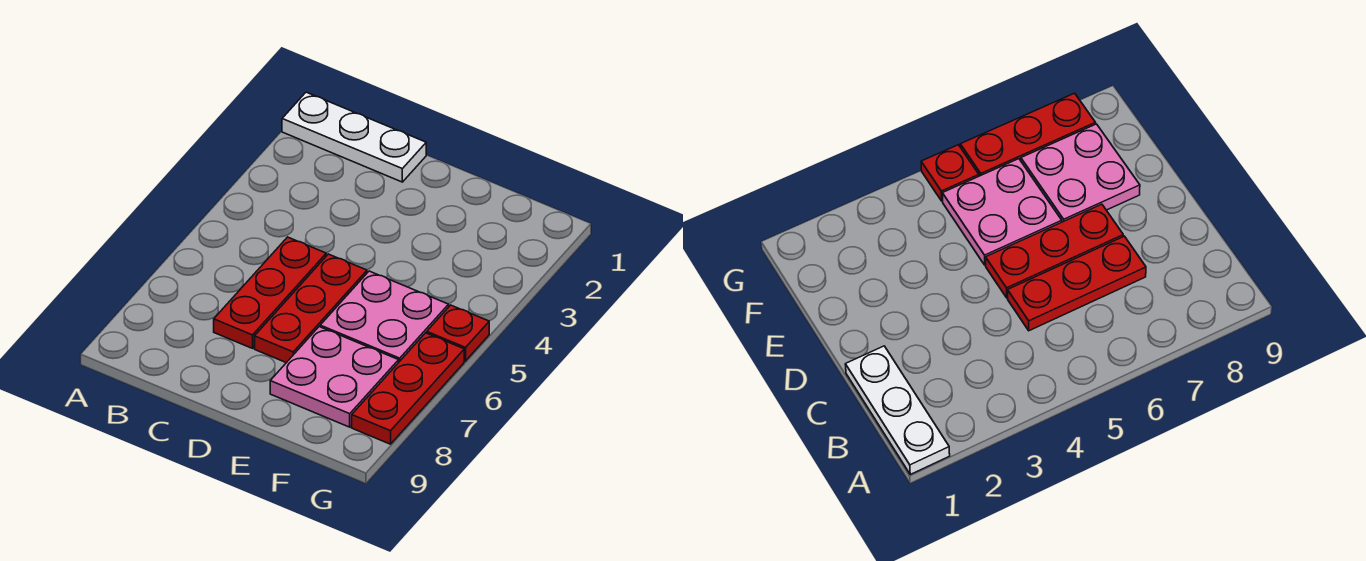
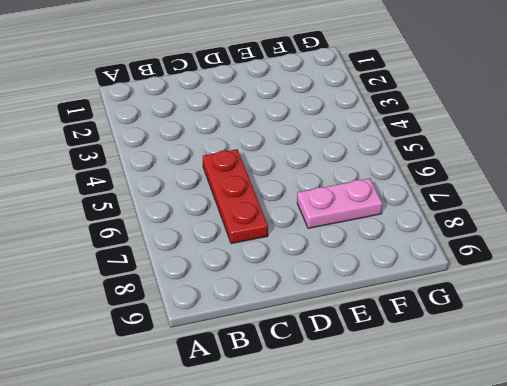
pink 1x2 plate [297,178,382,228] -> pink 2x2 plate [270,327,399,427]
none -> white 1x3 plate [282,92,426,182]
none -> red 1x3 plate [255,254,367,363]

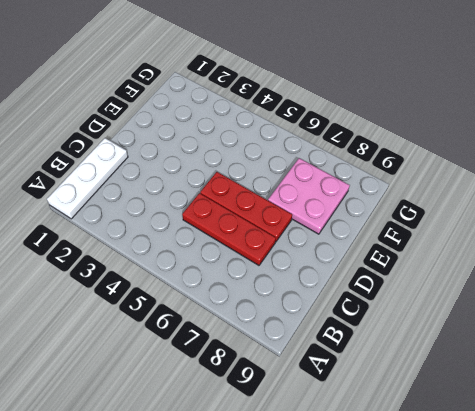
none -> pink 2x2 plate [320,271,449,362]
none -> red 1x1 plate [427,305,489,361]

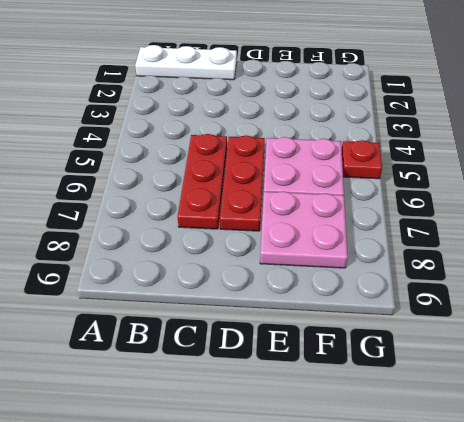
none -> red 1x3 plate [352,333,464,444]

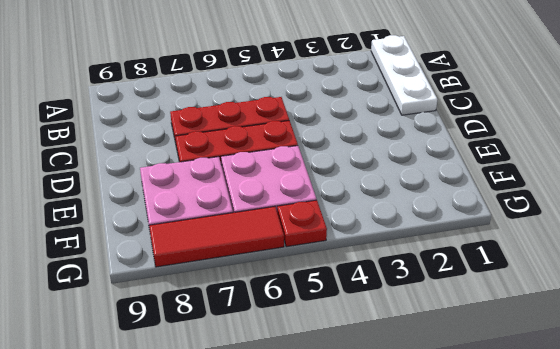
red 1x3 tile [149,207,284,267] -> red 1x3 plate [352,333,464,444]

